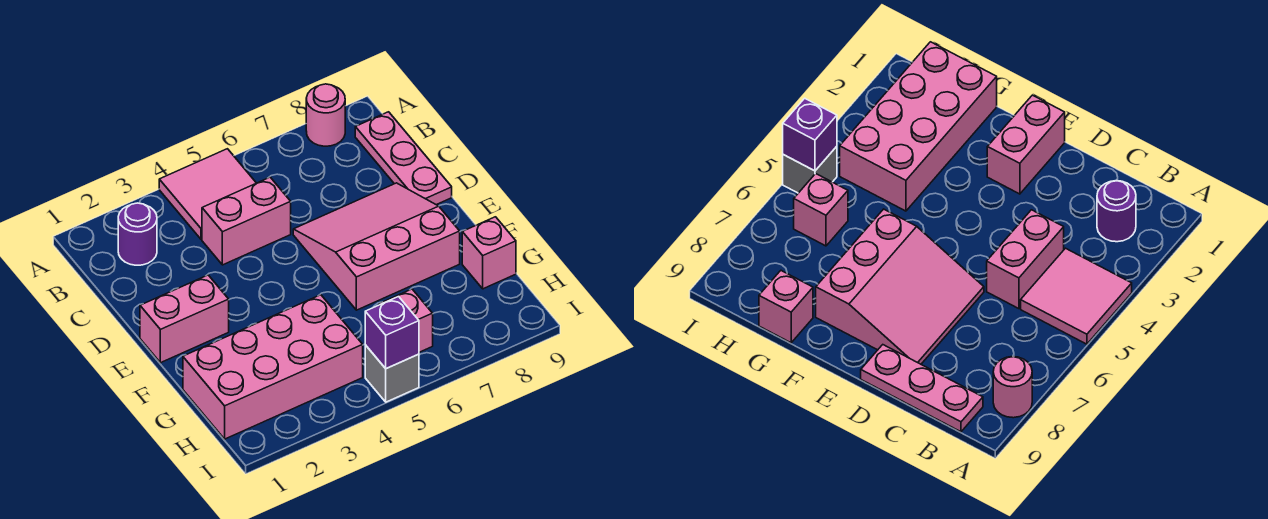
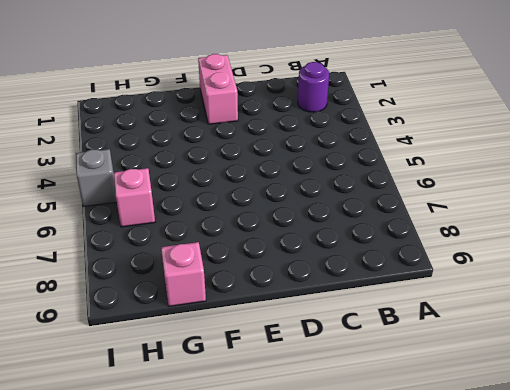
none -> pink 2x2 tile [159,149,256,239]
none -> pink 1x1 round brick [306,84,345,146]
none -> pink 1x3 plate [355,112,452,205]

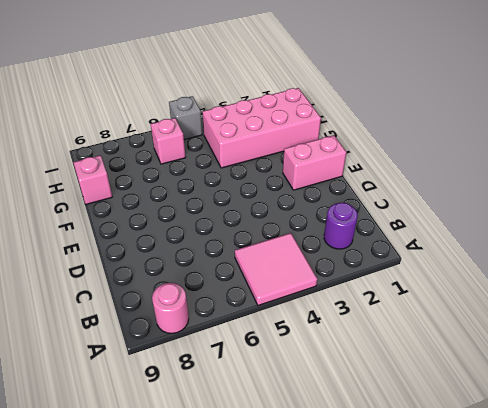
none -> pink 1x3 plate [355,112,452,205]
none -> pink 1x2 brick [202,177,291,265]
none -> pink 3x3 slope [293,183,460,310]

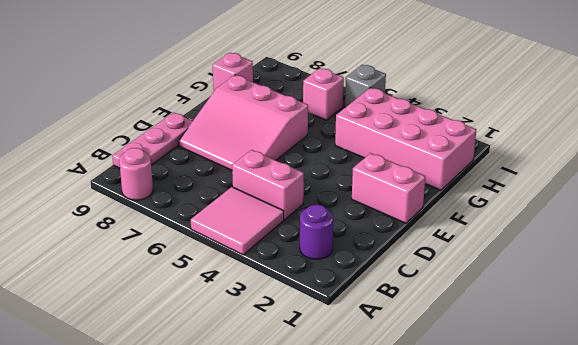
none -> purple 1x1 brick [365,297,419,369]

